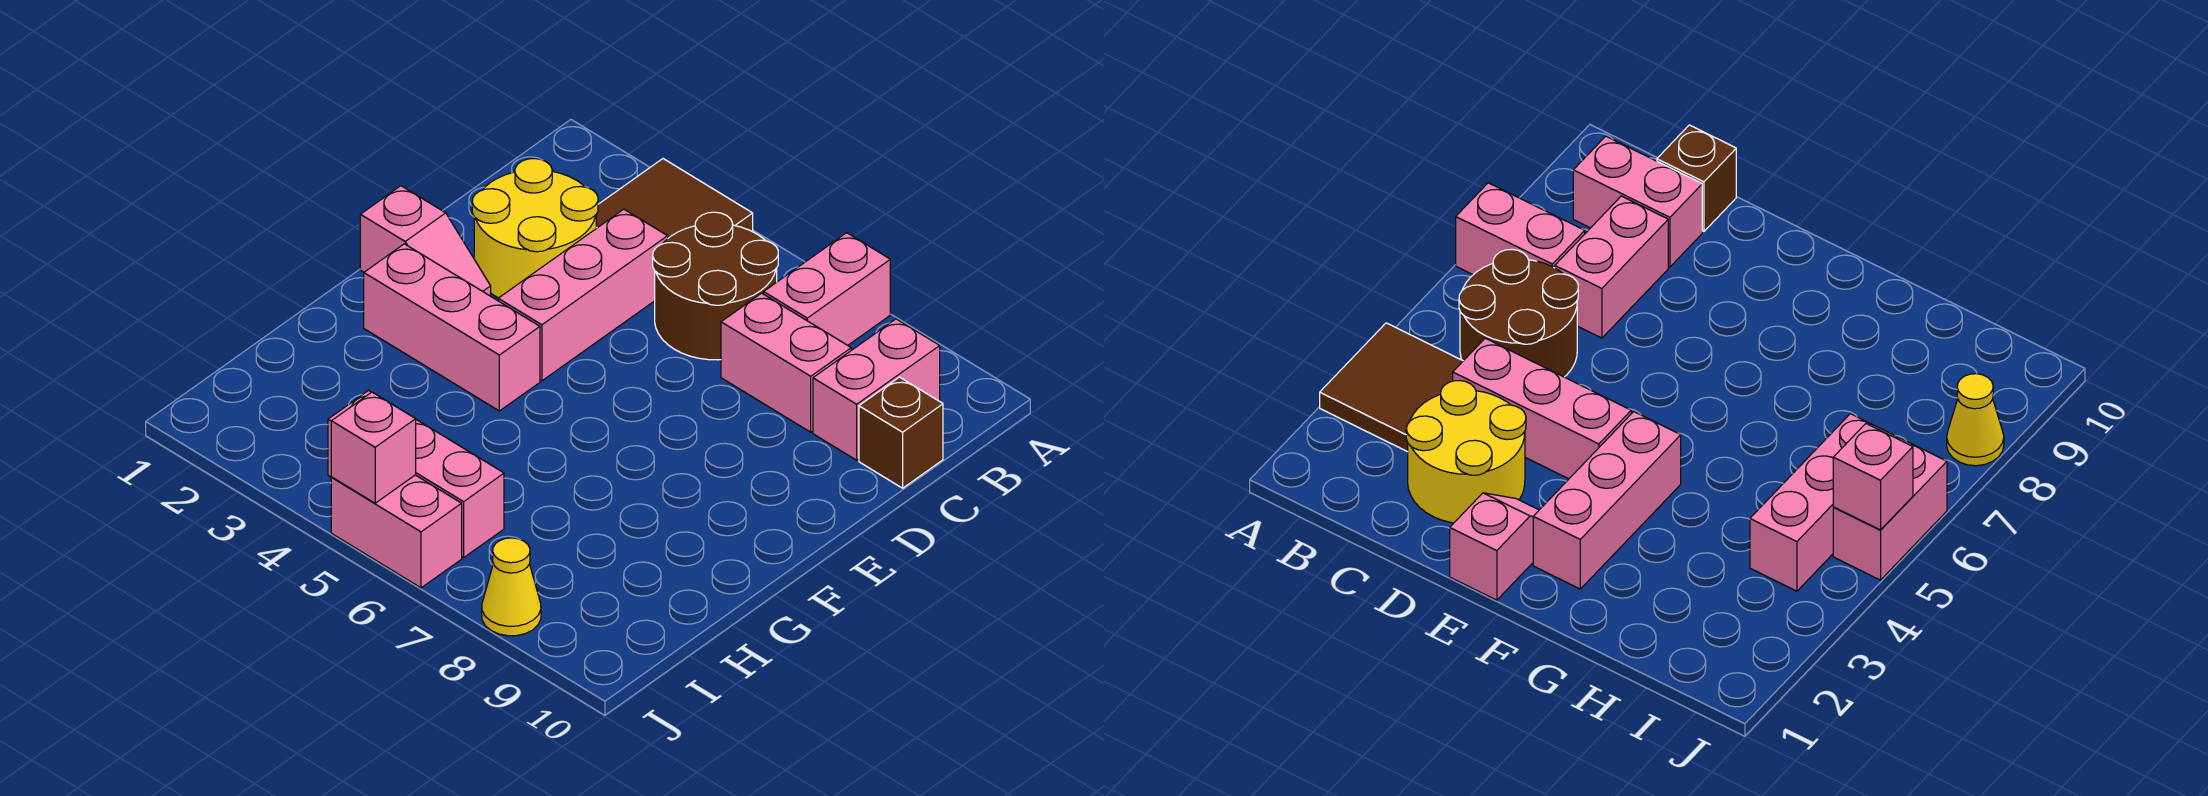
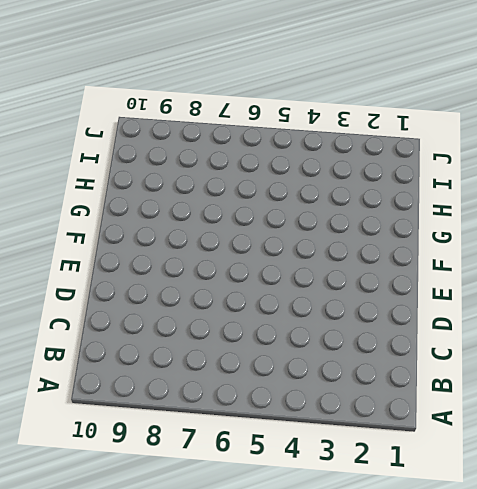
none -> brown 2x2 tile [596,159,753,238]
none -> pink 1x2 brick [764,233,890,345]
none -> brown 2x2 round brick [653,212,778,360]

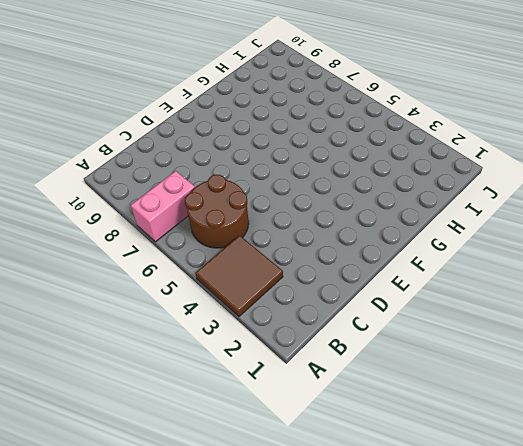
none -> pink 1x2 brick [813,319,940,460]
none -> yellow 2x2 round brick [472,158,598,298]
none -> pink 1x3 brick [498,209,668,381]

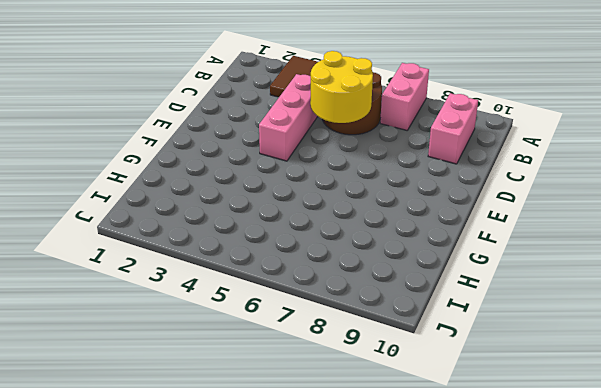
yellow 2x2 round brick [310,51,373,123] -> yellow 2x2 round brick moved to [472,158,598,298]
none -> pink 1x2 brick [721,293,851,432]
none -> brown 1x1 brick [859,377,943,488]
none -> pink 1x2 slope [360,186,491,296]

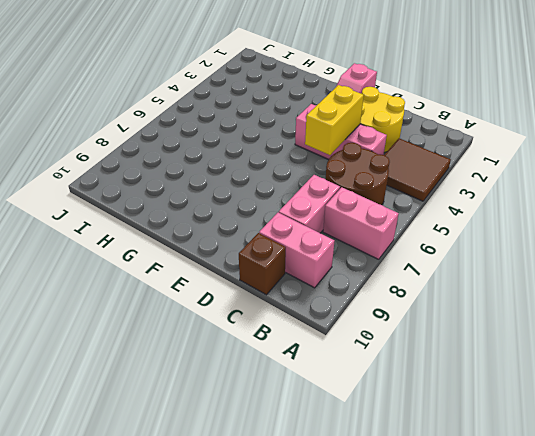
yellow 1x2 brick [305,85,364,155] -> none
none -> pink 1x3 brick [364,244,540,411]
none -> pink 1x3 brick [328,391,504,558]
none -> pink 1x2 brick [331,475,462,588]

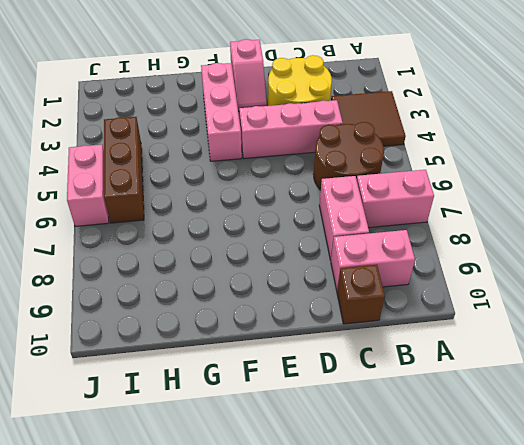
brown 1x3 brick [104,117,144,223] -> pink 1x3 brick [328,391,504,558]
none -> yellow 1x1 cone [482,538,541,636]
none -> pink 1x1 brick [331,392,416,503]

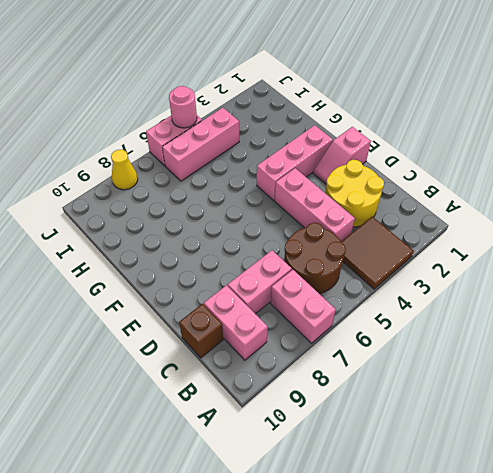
pink 1x1 round brick [169,86,197,128] -> pink 1x1 brick [331,392,416,503]

